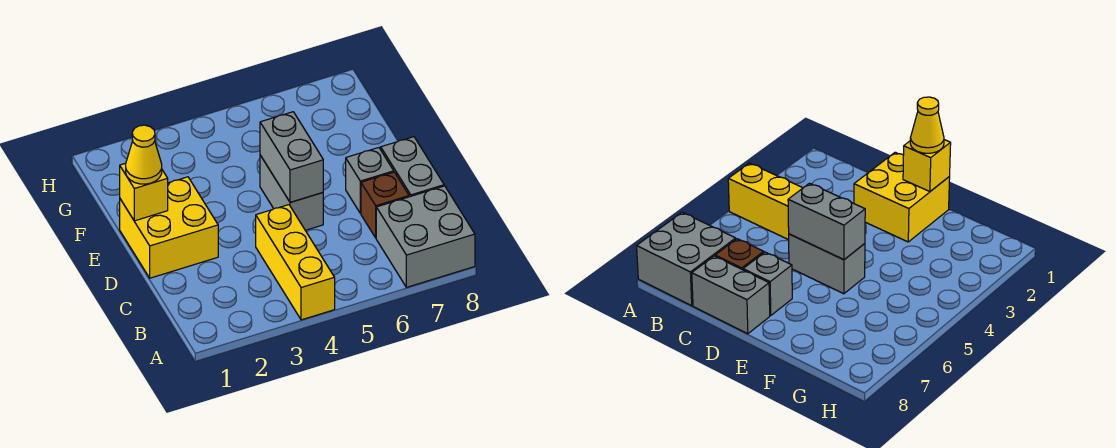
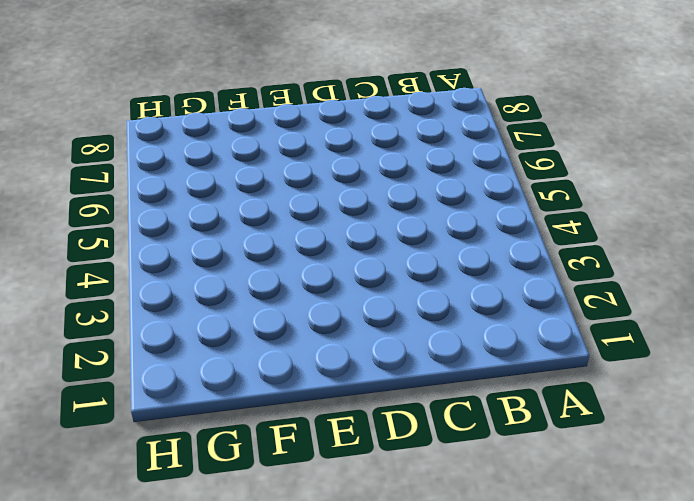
none -> yellow 1x3 brick [256,205,335,320]
none -> grey 2x2 brick [376,186,475,287]

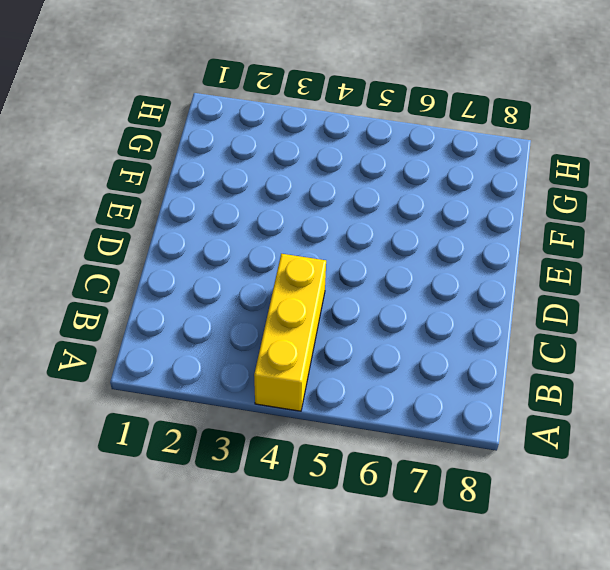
none -> grey 2x2 brick [376,186,475,287]
none -> brown 1x1 brick [361,172,409,238]

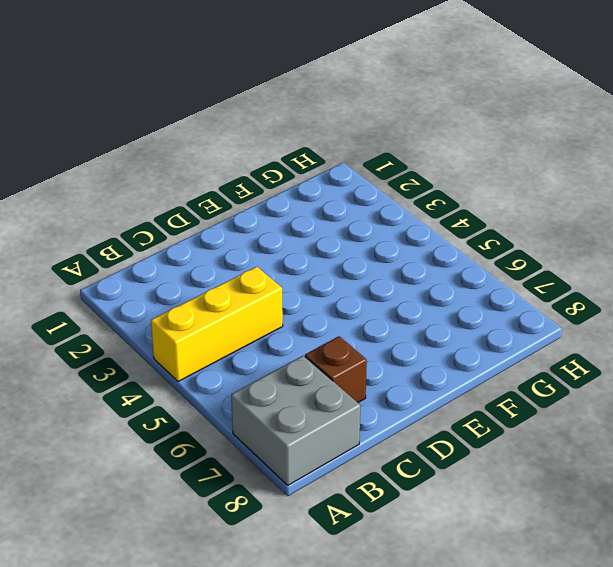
none -> grey 1x2 brick [381,137,444,197]
none -> yellow 2x2 brick [120,177,218,278]

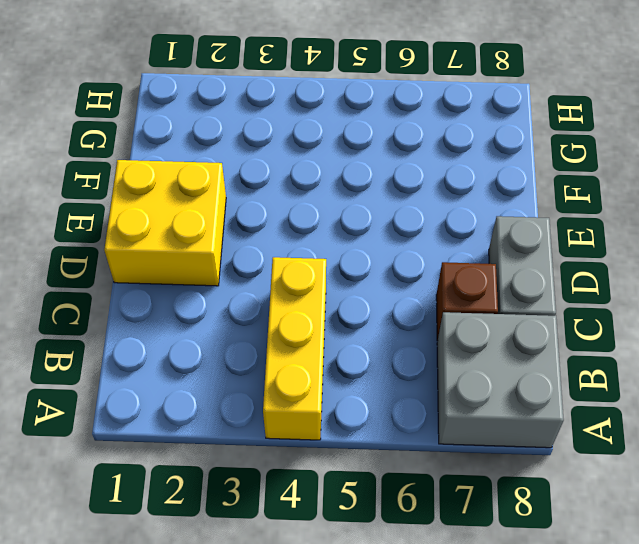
none -> grey 1x2 brick [260,155,323,230]
none -> grey 1x1 brick [346,148,394,213]

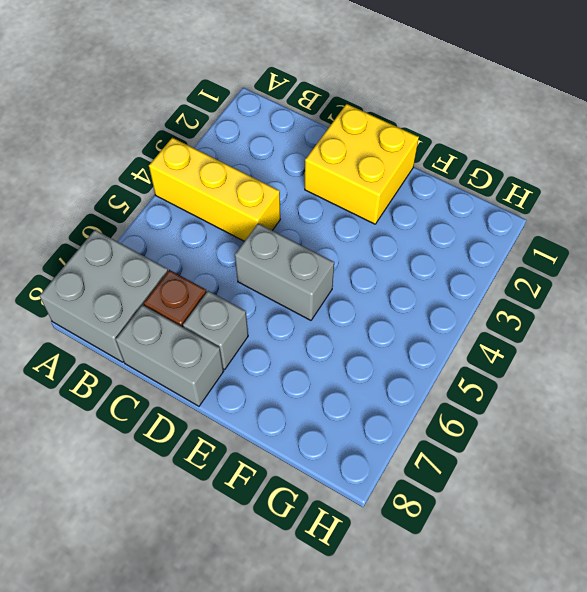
none -> grey 1x2 brick [260,112,323,202]
none -> yellow 1x1 brick [120,163,168,221]

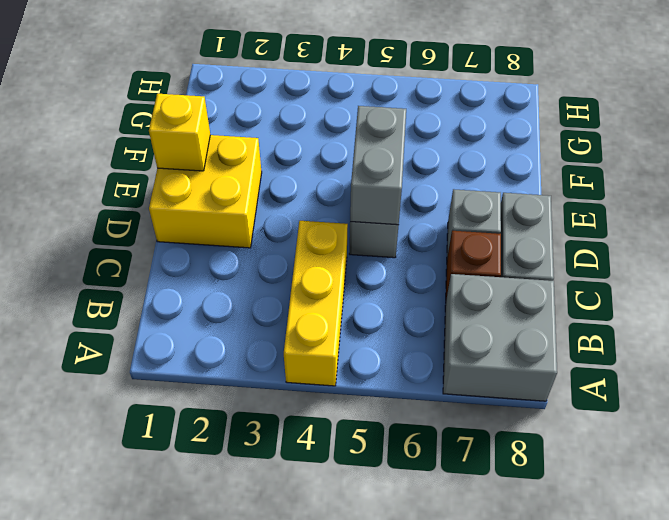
none -> yellow 1x1 cone [126,125,162,184]

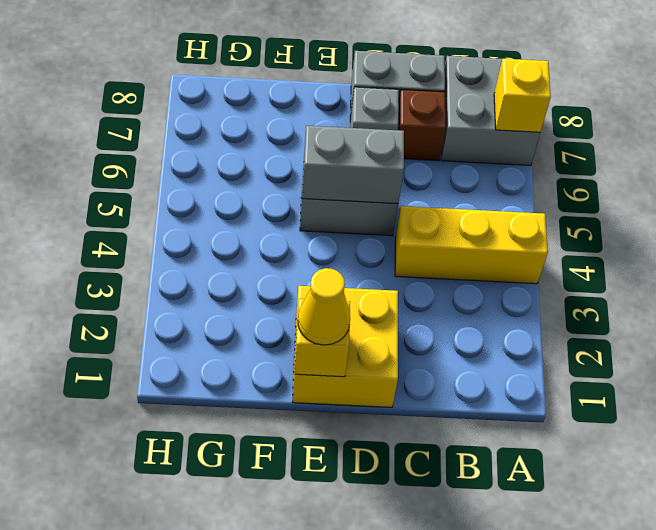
yellow 1x1 brick [494,59,551,132] -> none

